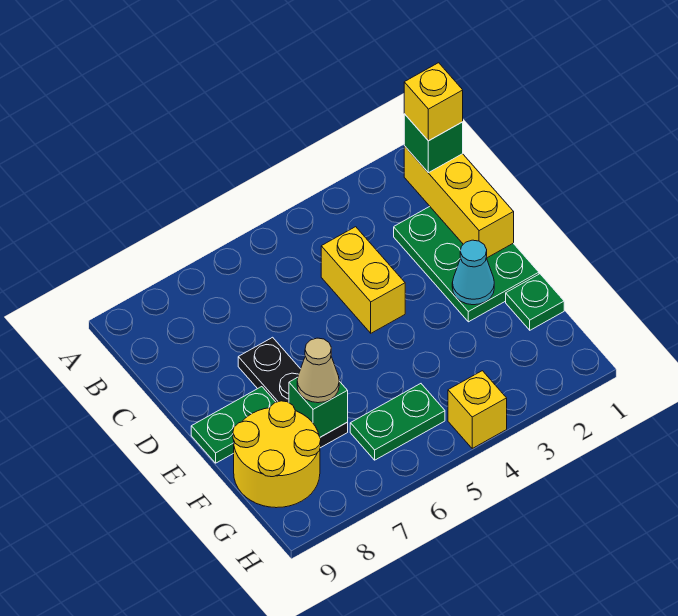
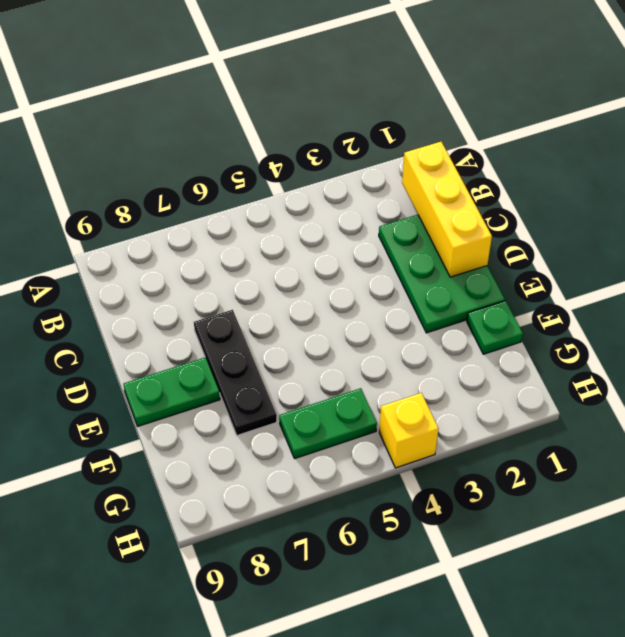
none -> yellow 1x2 brick [321,227,405,333]
none -> yellow 2x2 round brick [233,401,321,508]
none -> cyan 1x1 cone [452,240,494,305]

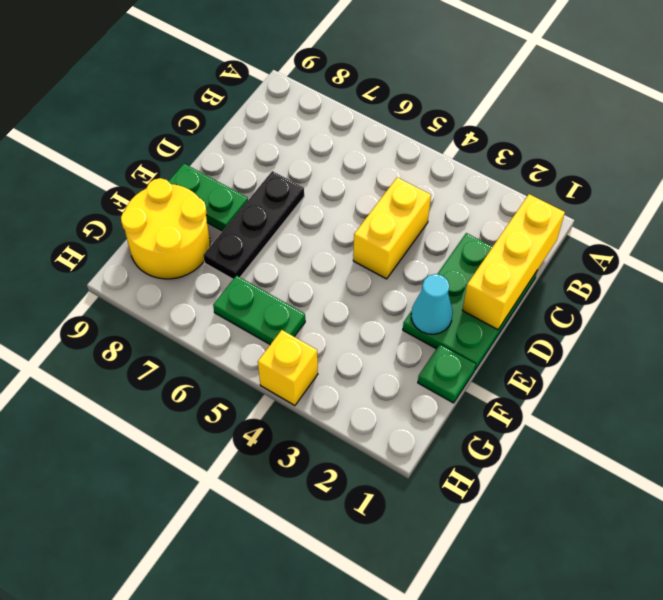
none -> green 1x1 brick [289,377,348,437]
none -> green 1x1 brick [404,114,463,173]
none -> tan 1x1 cone [297,338,339,403]

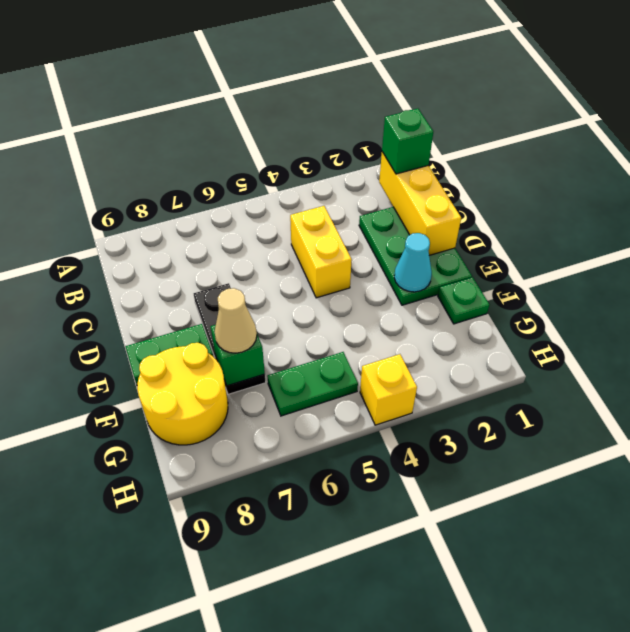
none -> yellow 1x1 brick [404,63,463,141]

